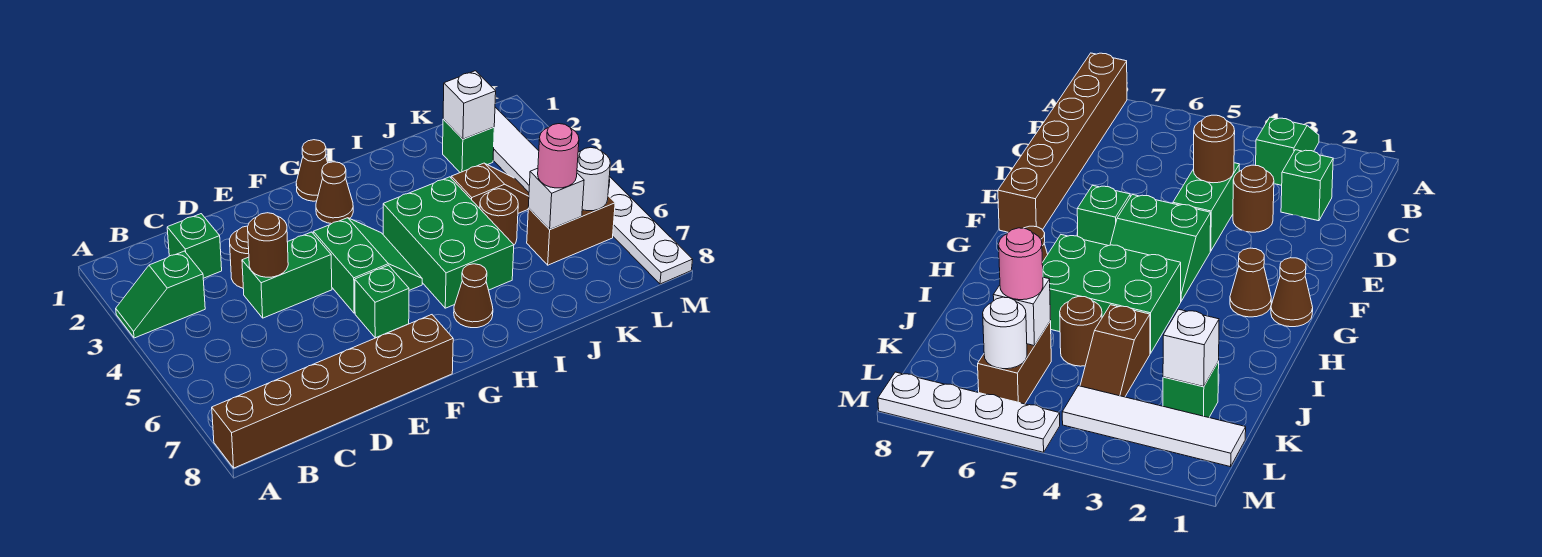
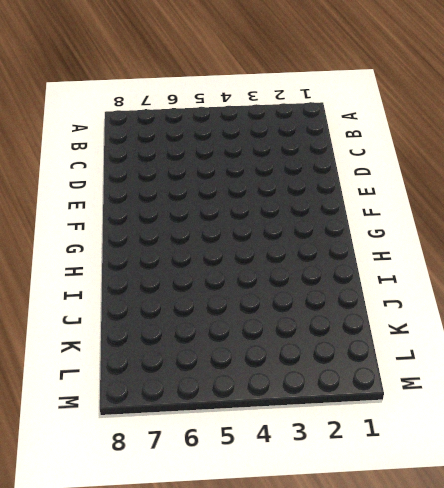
none -> green 1x2 slope [116,251,205,338]
none -> brown 1x6 brick [212,315,453,468]
none -> green 1x1 brick [167,214,222,278]

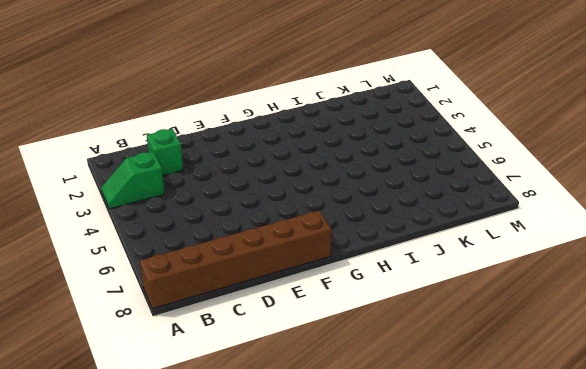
none -> brown 1x1 round brick [229,226,249,288]
none -> green 1x2 brick [242,232,332,318]
none -> green 2x2 slope [313,218,422,313]

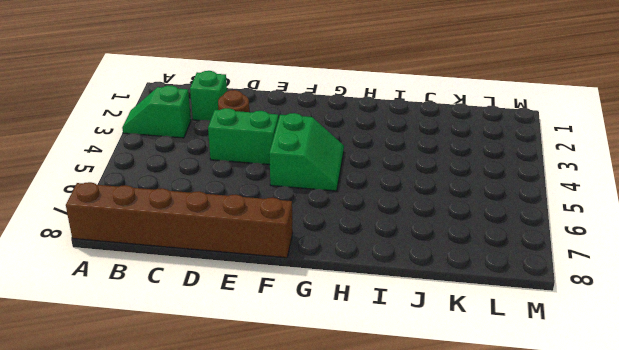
none -> green 1x1 brick [355,265,409,338]
none -> brown 1x1 cone [296,140,328,201]
none -> brown 1x1 cone [316,162,353,224]

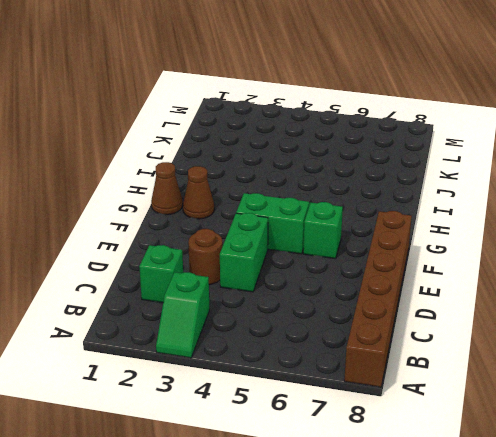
none -> green 2x3 brick [383,177,514,308]
none -> brown 1x1 cone [454,264,493,328]
none -> brown 1x2 slope [451,163,529,213]

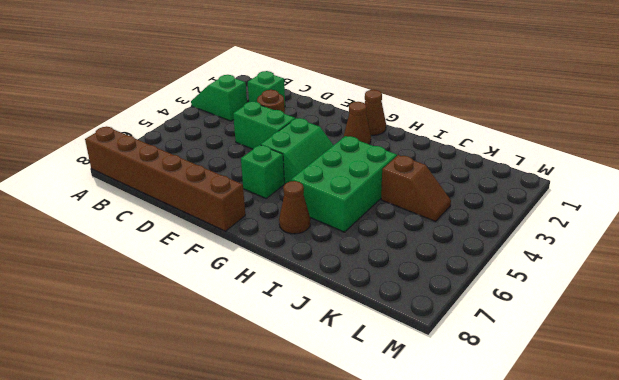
none -> brown 1x1 round brick [480,189,518,245]
none -> green 1x1 brick [443,119,494,173]
none -> brown 1x2 brick [527,196,615,265]

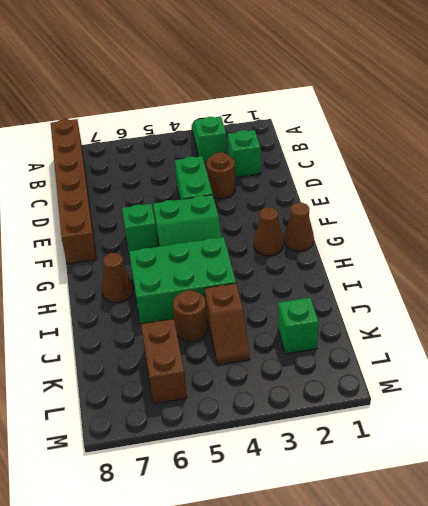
none -> white 1x4 tile [493,107,539,192]
none -> white 1x4 plate [608,176,693,284]
none -> brown 1x1 round brick [248,213,288,277]

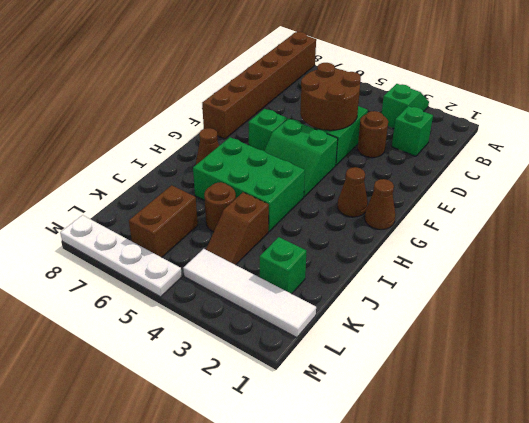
brown 2x2 round brick [300,63,361,130] -> brown 1x1 round brick [248,213,288,277]
none -> white 1x1 brick [443,71,496,139]
none -> white 1x1 brick [528,168,584,229]
none -> white 1x1 round brick [577,147,610,211]

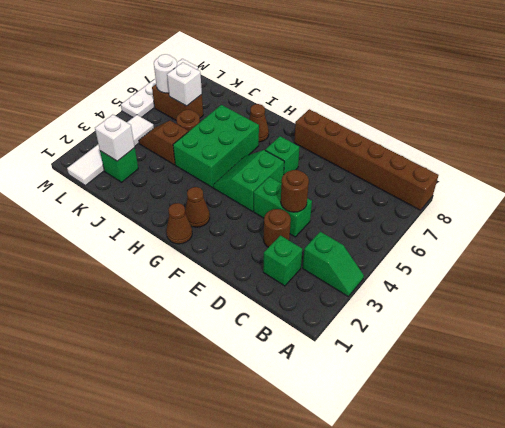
none -> pink 1x1 round brick [538,124,579,188]

